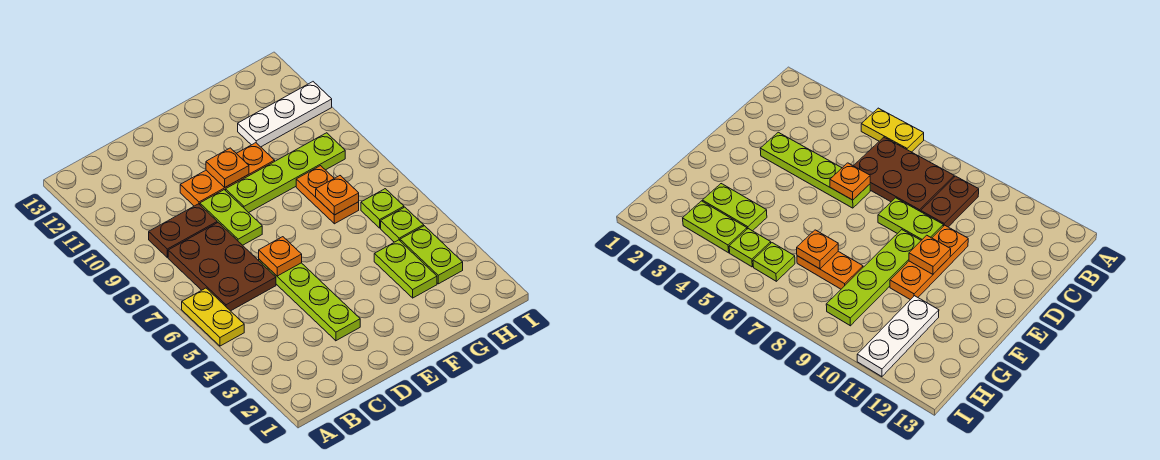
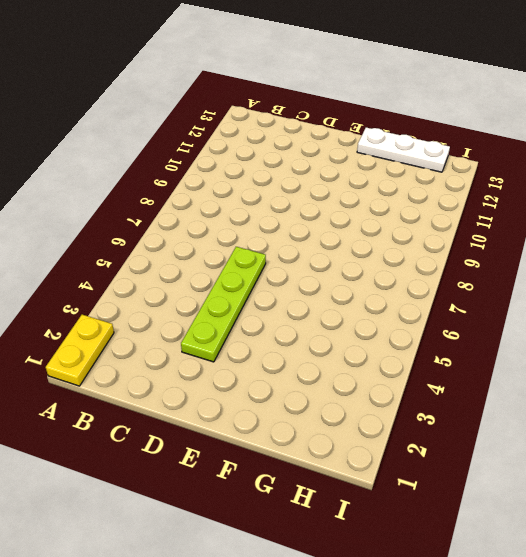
yellow 1x2 plate [46,315,114,386] -> yellow 1x2 plate moved to [182,288,244,346]
white 1x3 plate [357,128,450,172] -> white 1x3 plate moved to [238,82,332,147]
none -> brown 2x3 plate [168,223,276,311]
none -> brown 1x2 plate [149,204,217,257]
none -> lime 1x2 plate [200,190,262,245]

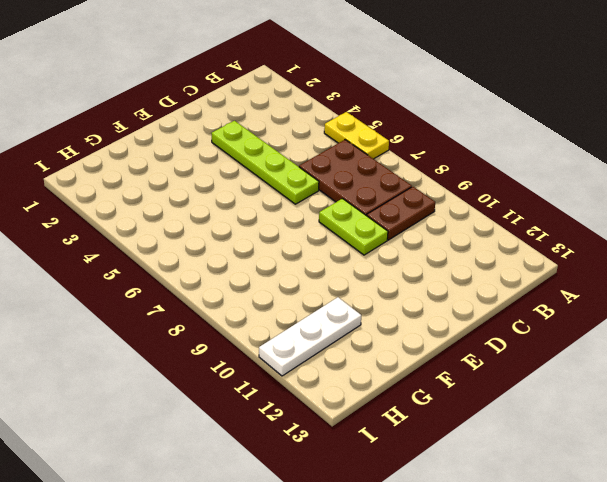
none -> orange 1x3 plate [180,143,275,206]
none -> lime 1x4 plate [226,133,345,213]
none -> lime 1x2 plate [374,240,437,298]

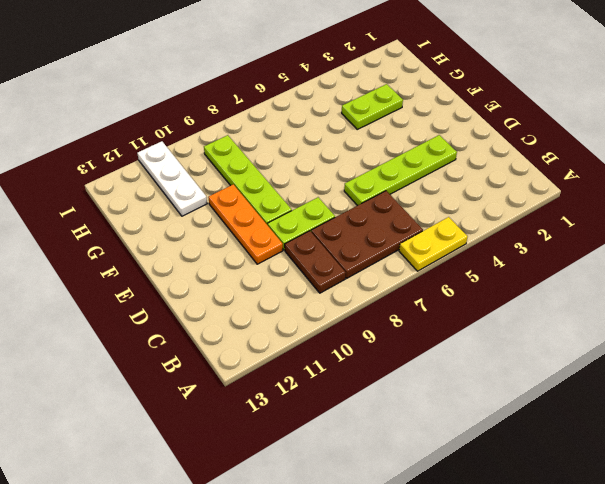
none -> orange 1x2 plate [296,166,359,224]
none -> lime 1x2 plate [400,226,463,284]
none -> lime 1x1 plate [381,207,424,242]

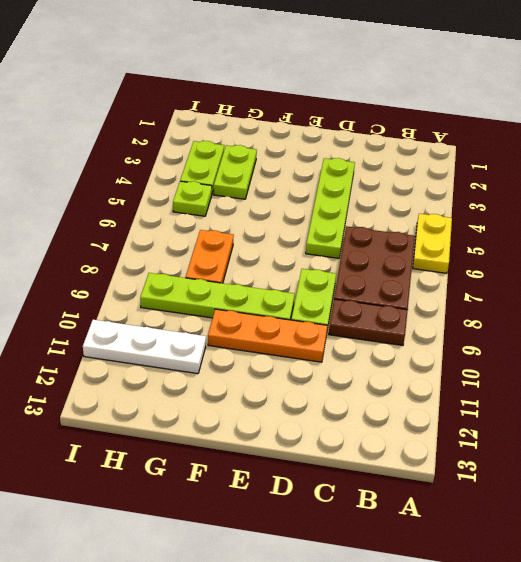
none -> lime 1x1 plate [361,189,404,228]
none -> orange 1x1 plate [259,237,302,276]
none -> orange 1x1 plate [206,148,249,188]

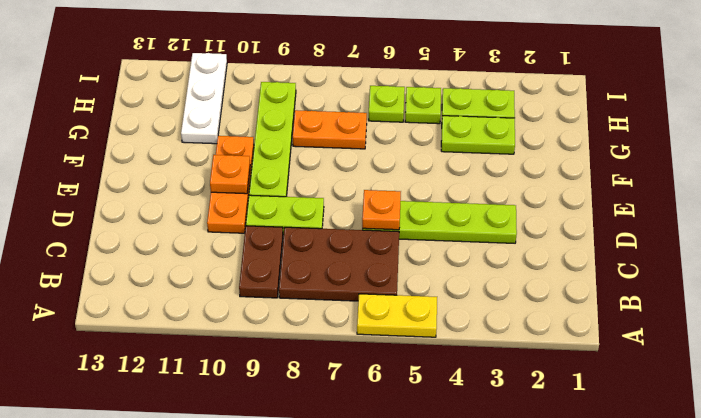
none -> orange 1x1 plate [316,176,359,215]

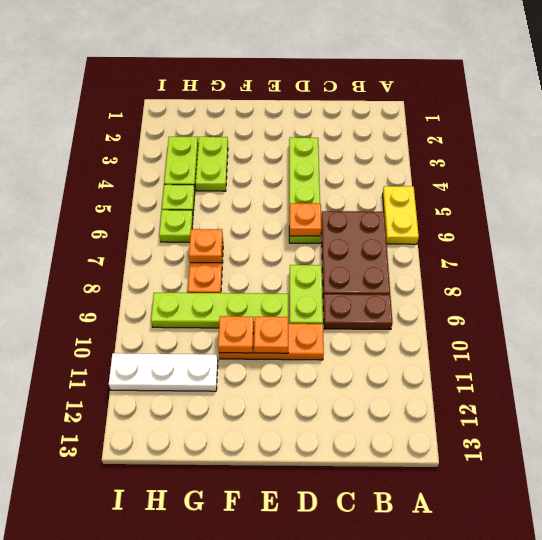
orange 1x1 plate [218,316,253,353] -> none

